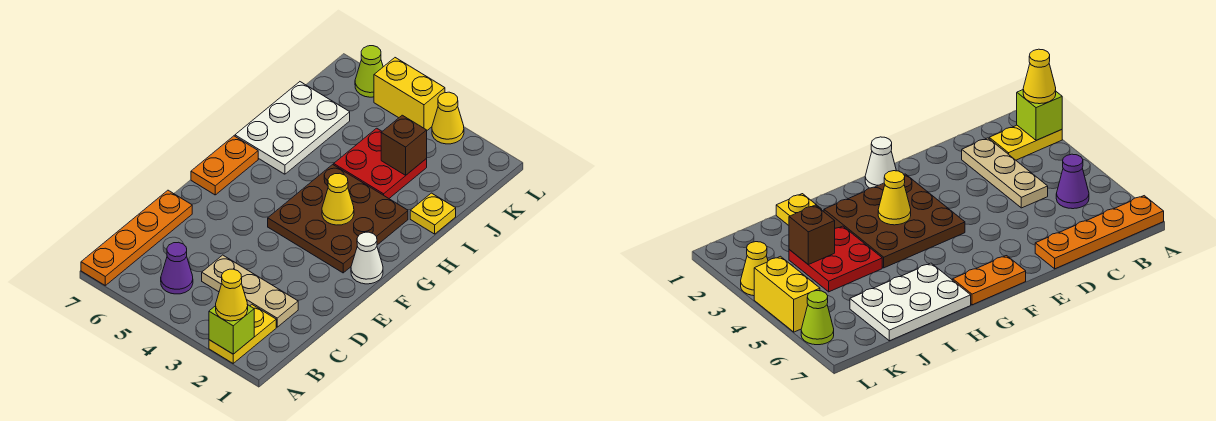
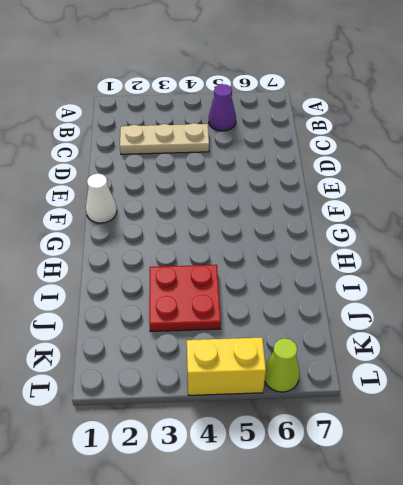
none -> yellow 1x2 plate [209,305,276,363]
none -> orange 1x4 plate [81,190,192,285]
none -> brown 3x3 plate [268,164,408,273]

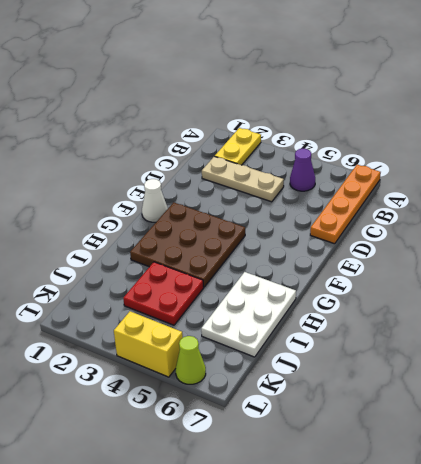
none -> orange 1x2 plate [191,136,258,195]
none -> yellow 1x1 plate [410,193,456,234]
none -> yellow 1x1 cone [432,92,464,144]

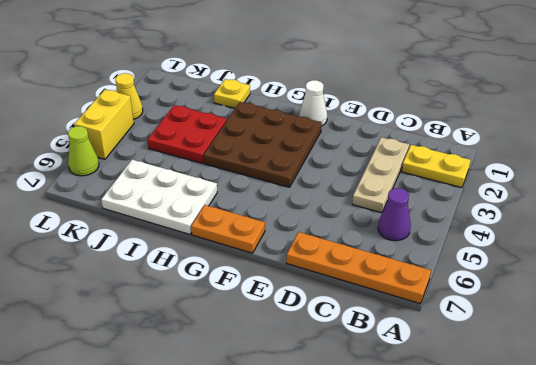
none -> lime 1x1 brick [209,305,254,354]
none -> yellow 1x1 cone [322,173,354,225]
none -> brown 1x1 brick [381,115,427,175]

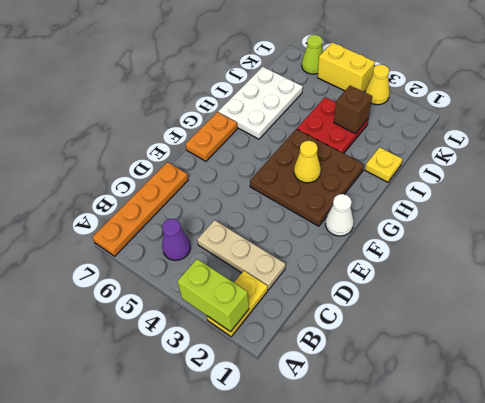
lime 1x2 brick [177,259,249,332] -> lime 1x1 brick [209,305,254,354]
none -> yellow 1x1 cone [216,269,248,321]

